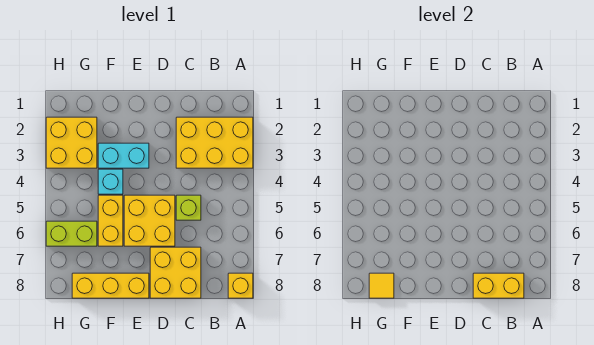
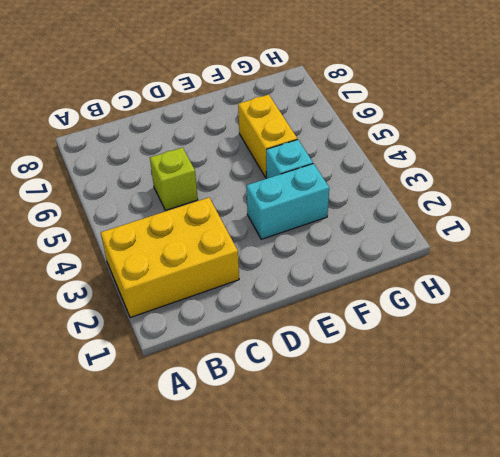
none -> yellow 1x1 brick [228,273,253,298]
none -> yellow 2x2 brick [150,247,201,298]
none -> yellow 2x2 brick [124,195,175,246]

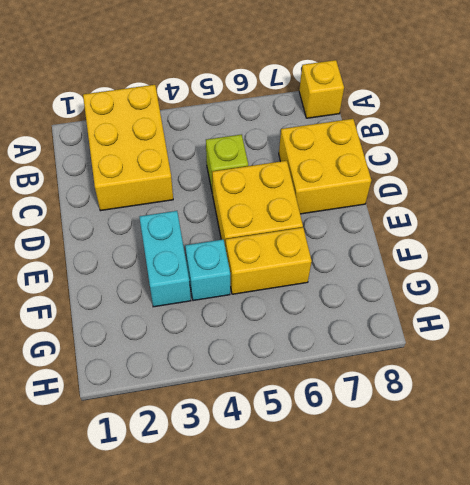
none -> yellow 1x3 brick [72,273,149,298]
none -> yellow 2x2 brick [46,117,97,168]
none -> lime 1x2 brick [46,221,97,246]

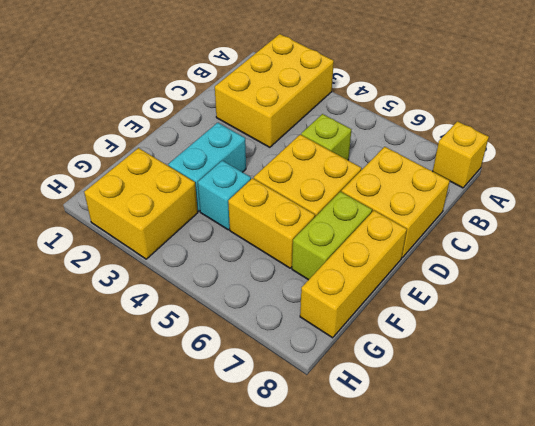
lime 1x2 brick [292,192,372,280] -> lime 1x2 brick moved to [46,221,97,246]
none -> yellow 1x2 brick [473,273,524,298]
none -> yellow 1x1 tile [369,273,394,298]

